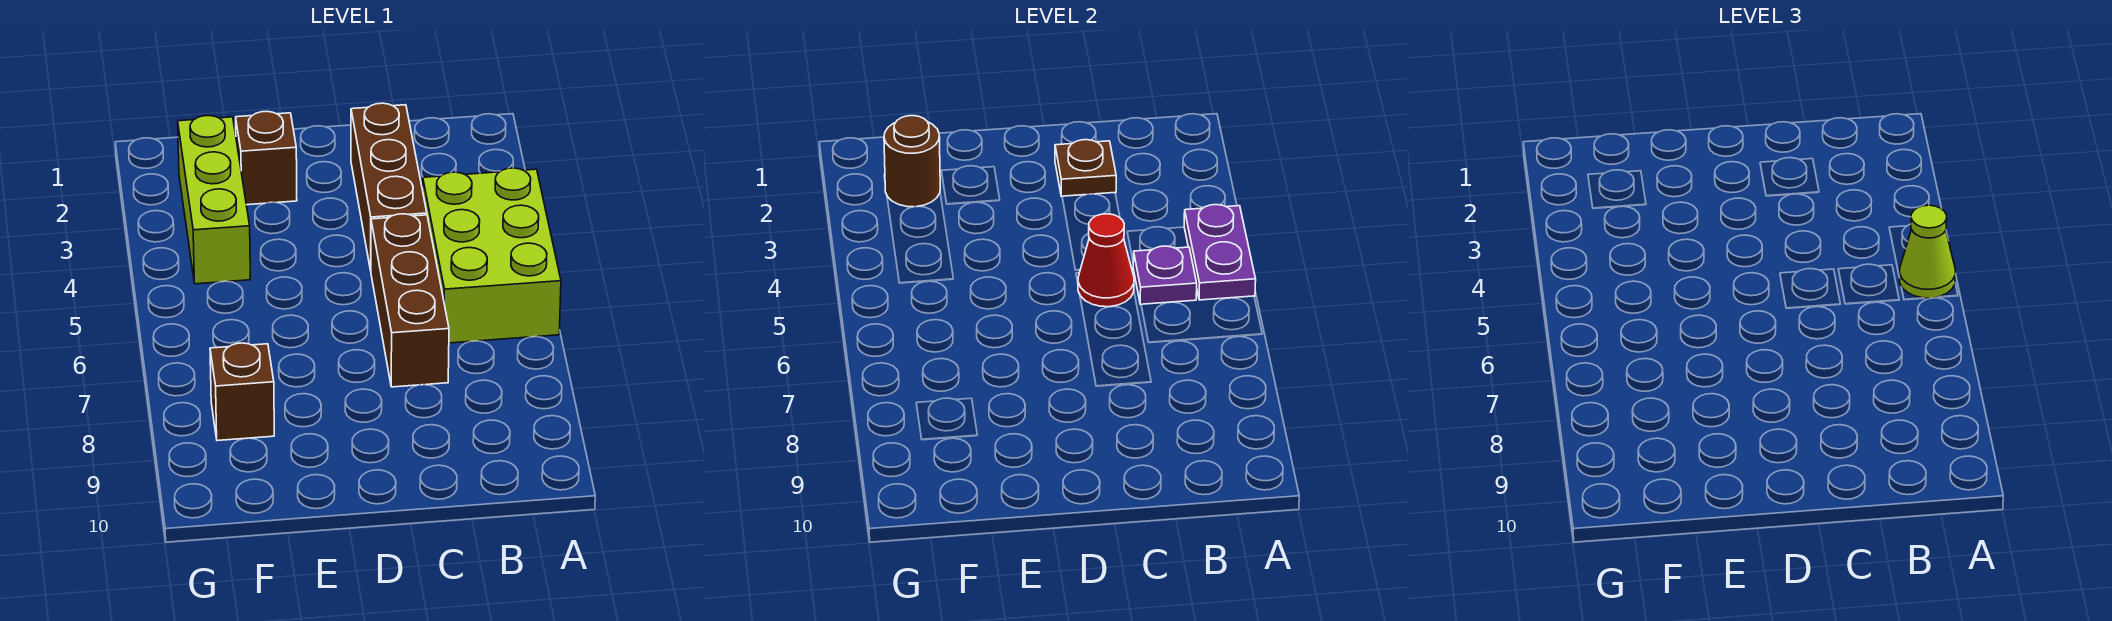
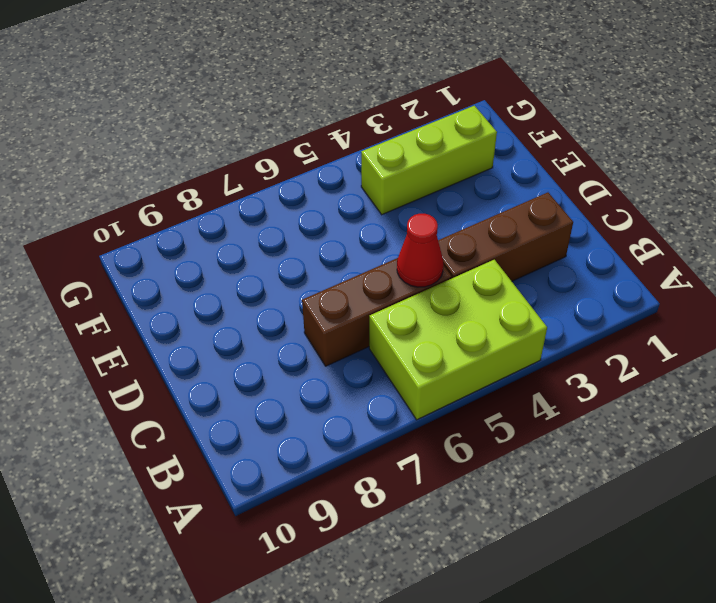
none -> brown 1x1 brick [236,111,297,205]
none -> brown 1x1 brick [210,343,274,441]
none -> purple 1x2 plate [1184,205,1256,300]

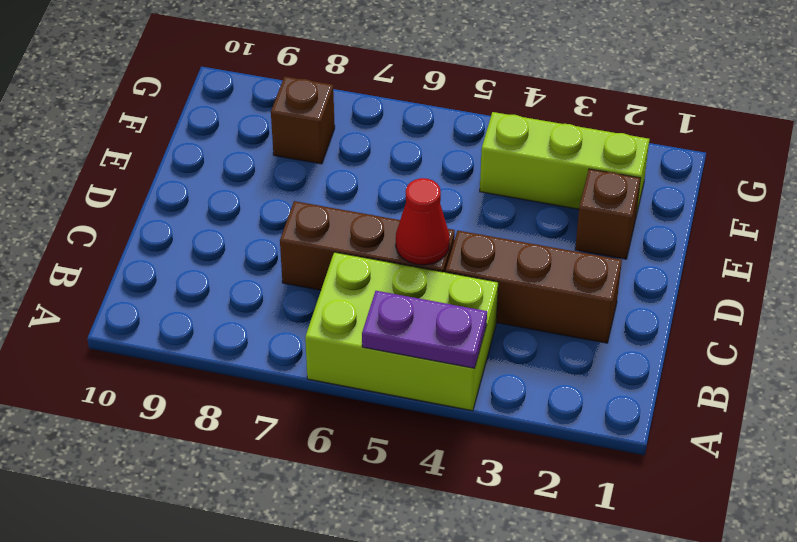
none -> purple 1x1 plate [1133,246,1197,304]
none -> brown 1x1 plate [1055,140,1116,196]
none -> brown 1x1 round brick [884,116,940,207]

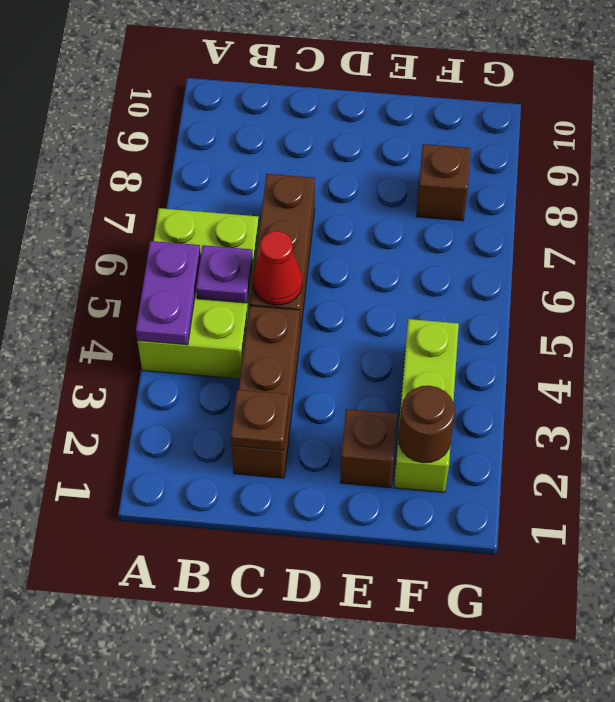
none -> lime 1x1 cone [1899,205,1955,298]

